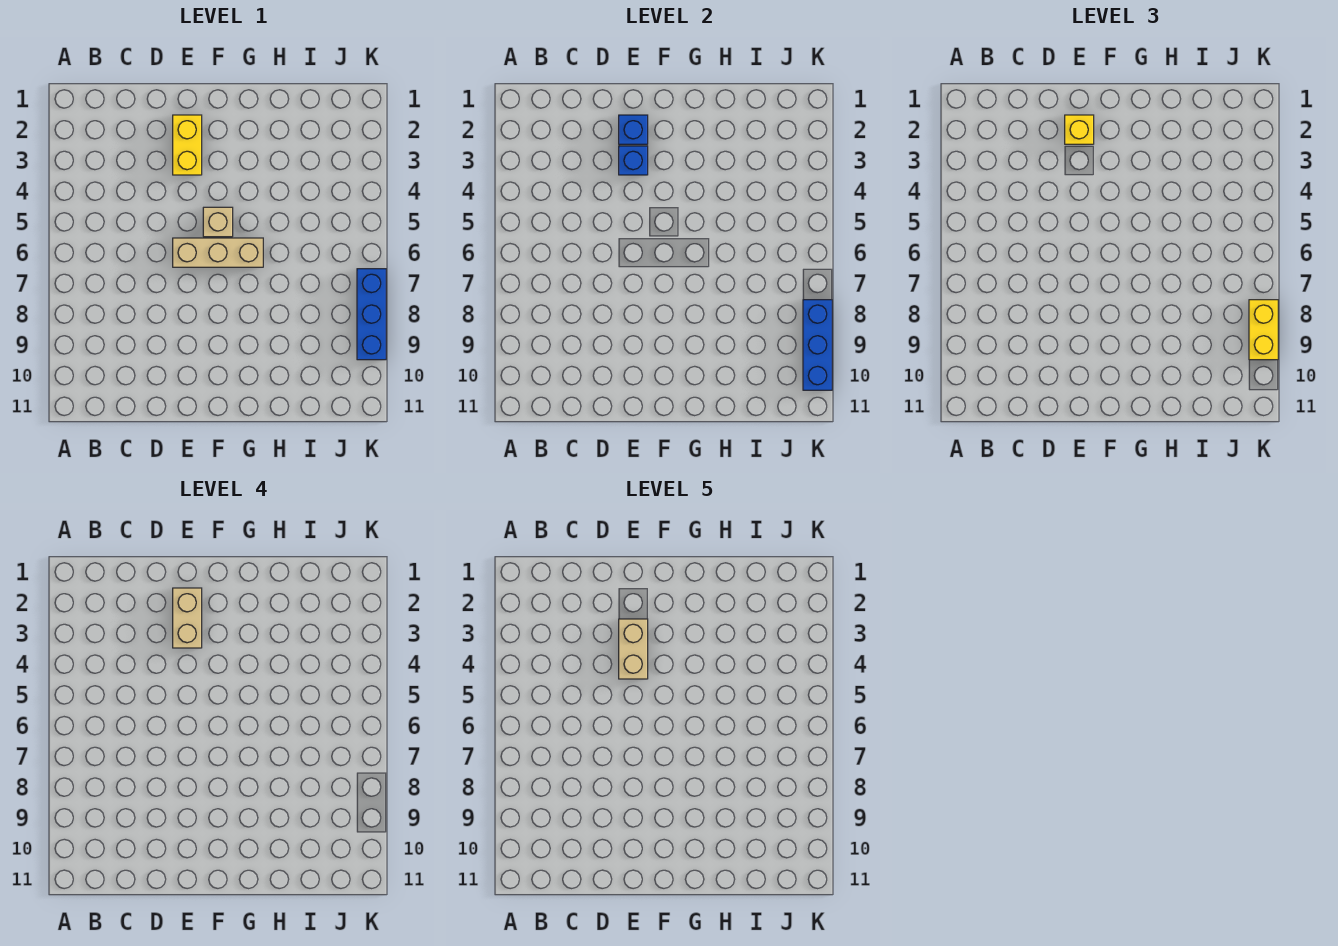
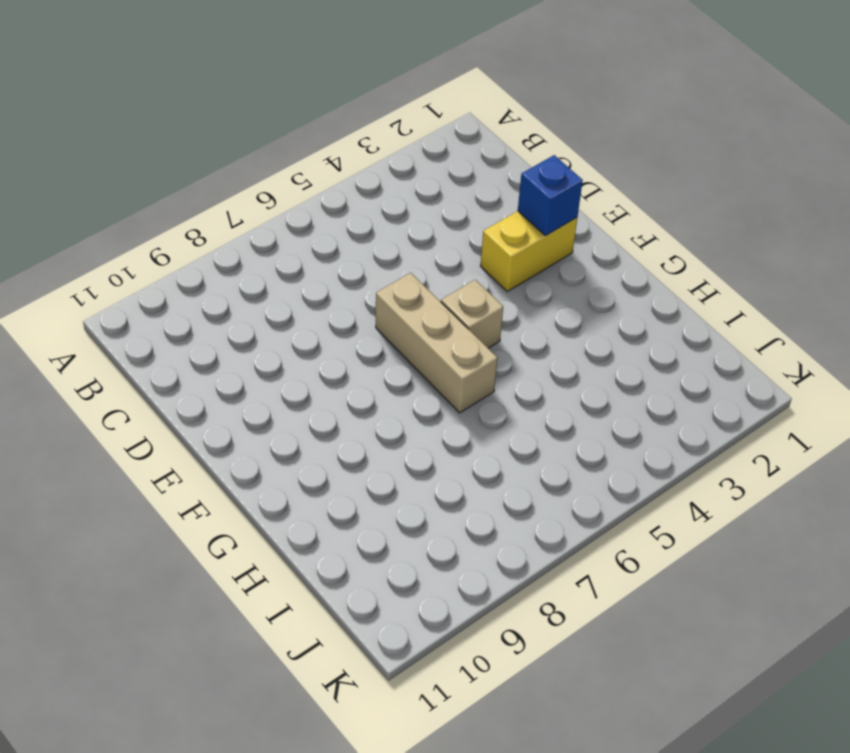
none -> blue 1x3 brick [357,269,386,360]
none -> blue 1x1 brick [619,146,648,175]

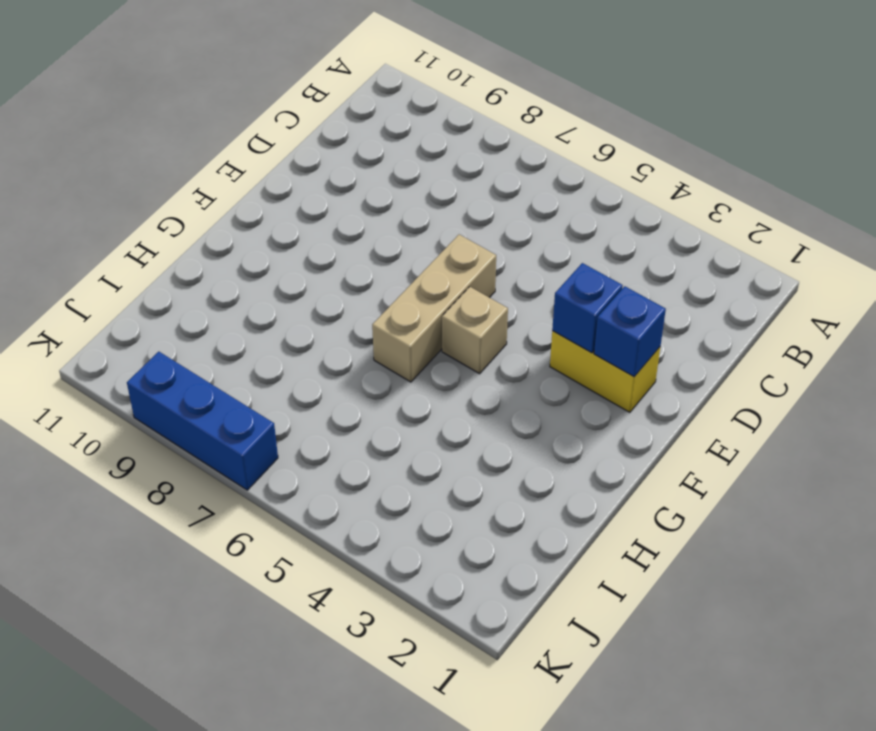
none -> blue 1x3 brick [803,300,832,390]
none -> yellow 1x1 brick [1065,115,1094,144]

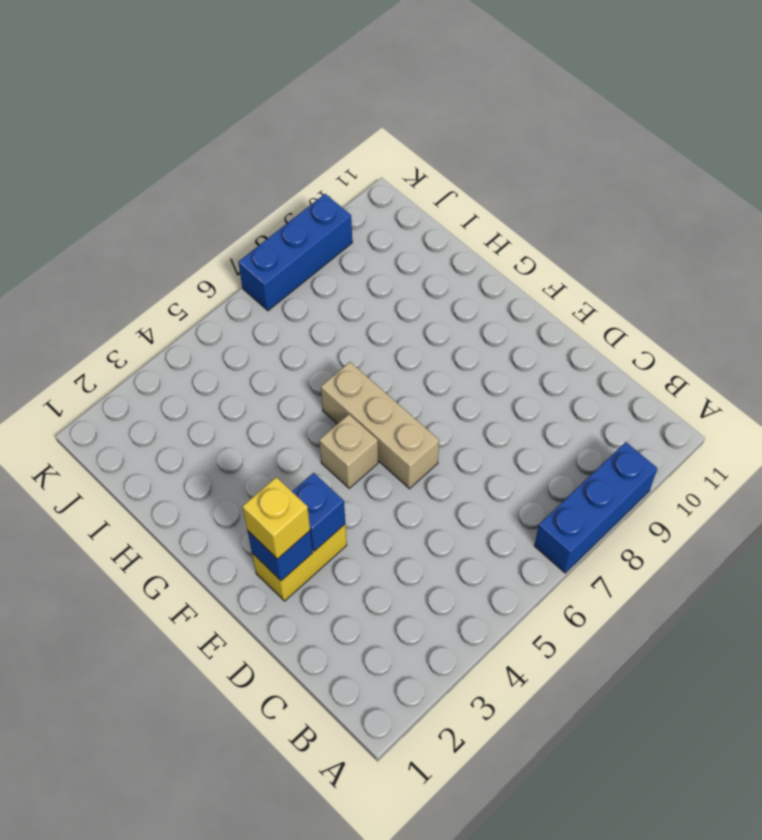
blue 1x3 brick [534,442,657,573] -> blue 1x3 brick moved to [803,300,832,390]
none -> yellow 1x2 brick [1249,300,1278,360]
none -> tan 1x2 brick [173,588,202,648]

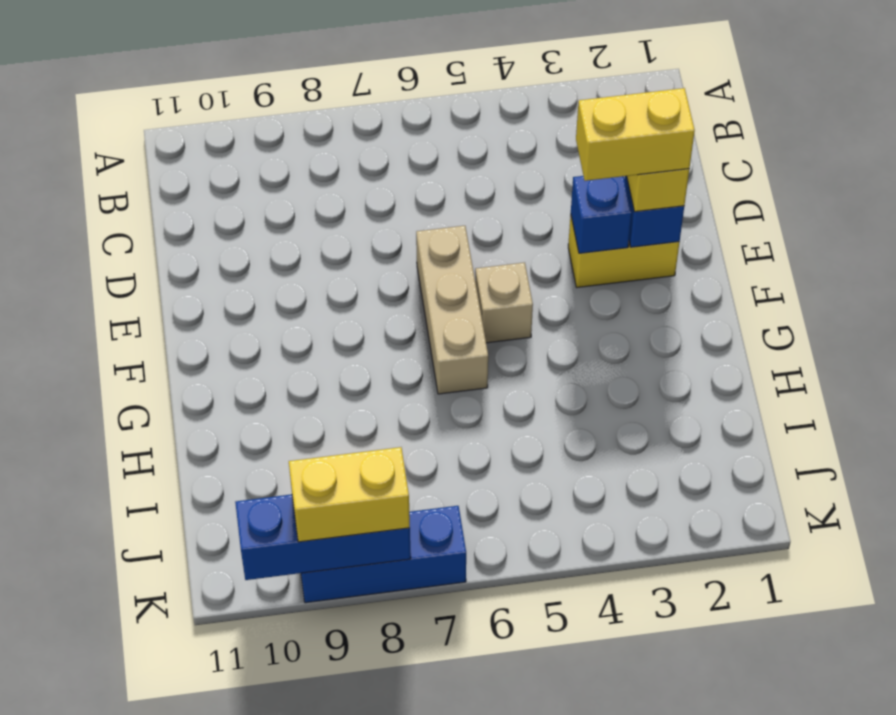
yellow 1x2 brick [576,88,695,181] -> tan 1x2 brick [173,588,202,648]
none -> tan 1x2 brick [619,619,648,679]

